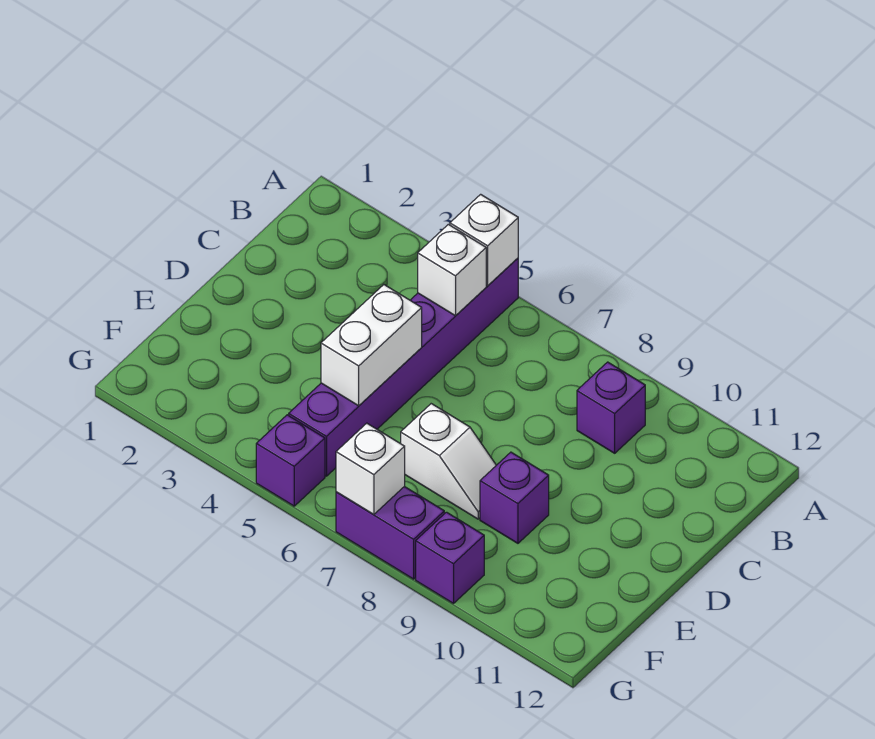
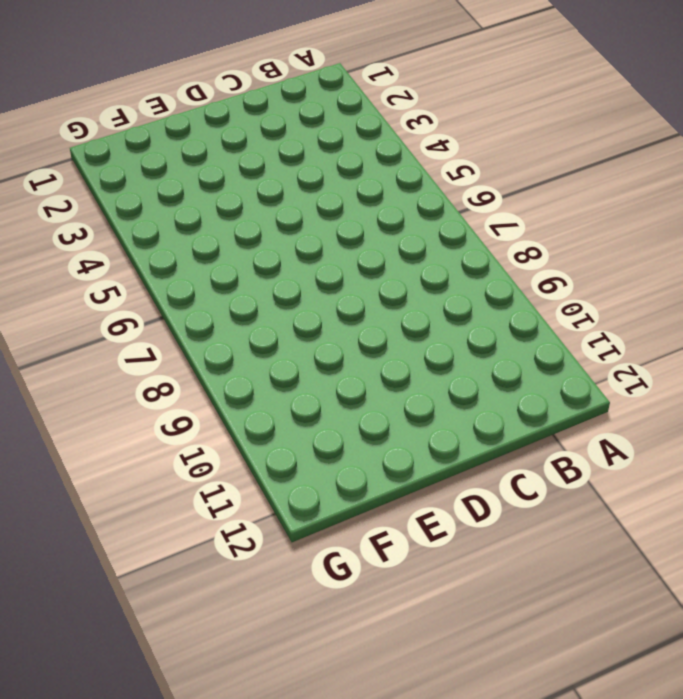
none -> purple 1x6 brick [289,258,518,476]
none -> purple 1x1 brick [577,362,645,453]

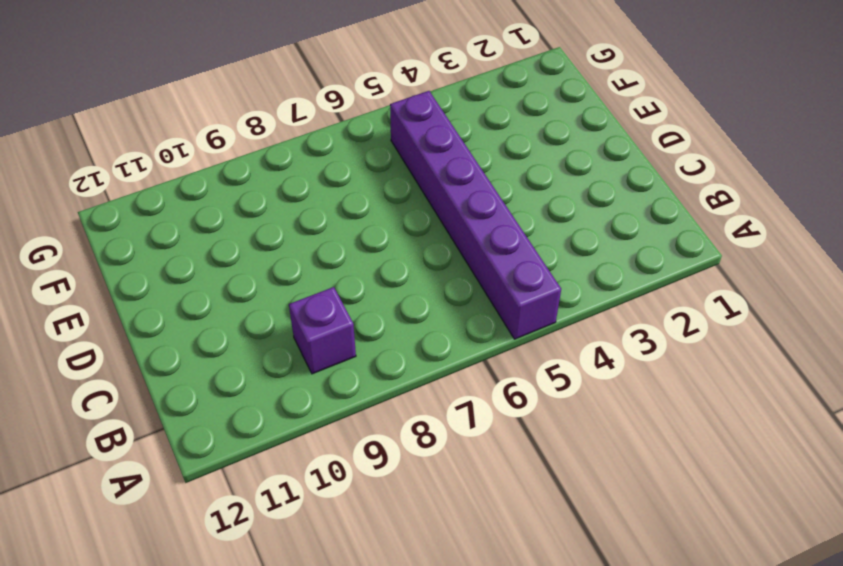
none -> white 1x2 slope [401,404,496,519]
none -> purple 1x1 brick [480,452,549,543]

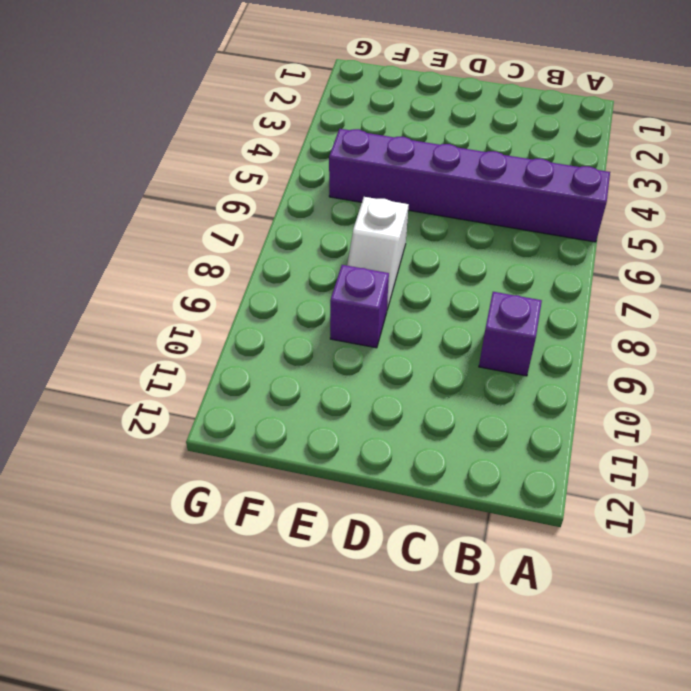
none -> purple 1x1 brick [256,415,325,506]
none -> purple 1x2 brick [336,487,444,579]

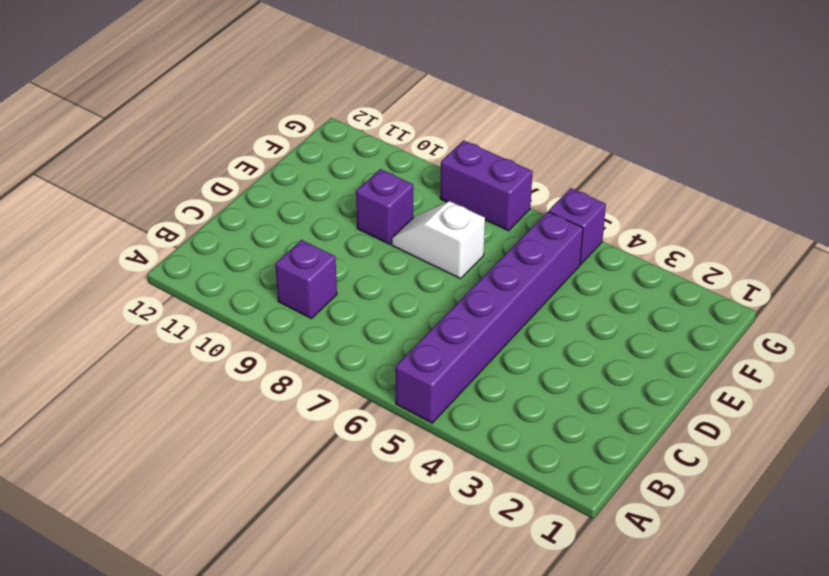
none -> purple 1x1 brick [416,512,484,604]
none -> white 1x1 brick [450,194,518,286]

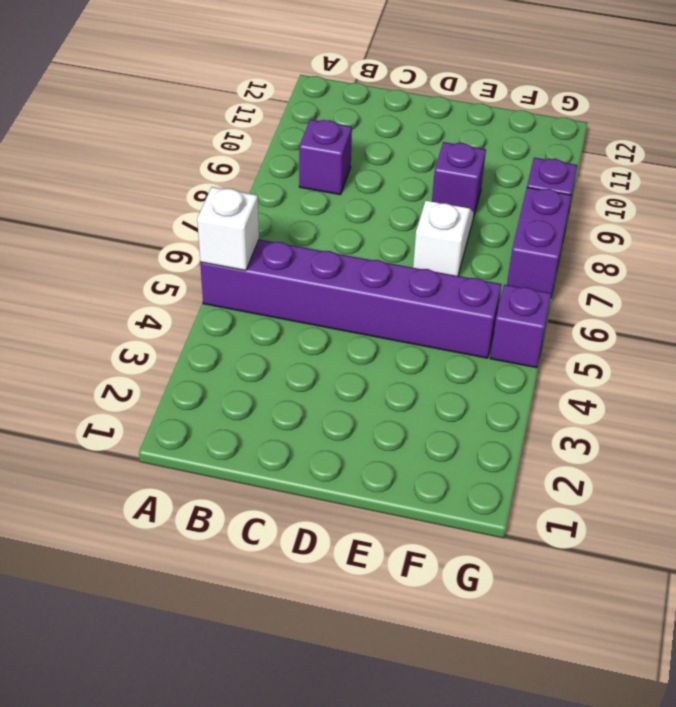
none -> white 1x1 brick [418,224,486,316]
none -> white 1x2 brick [321,285,422,406]

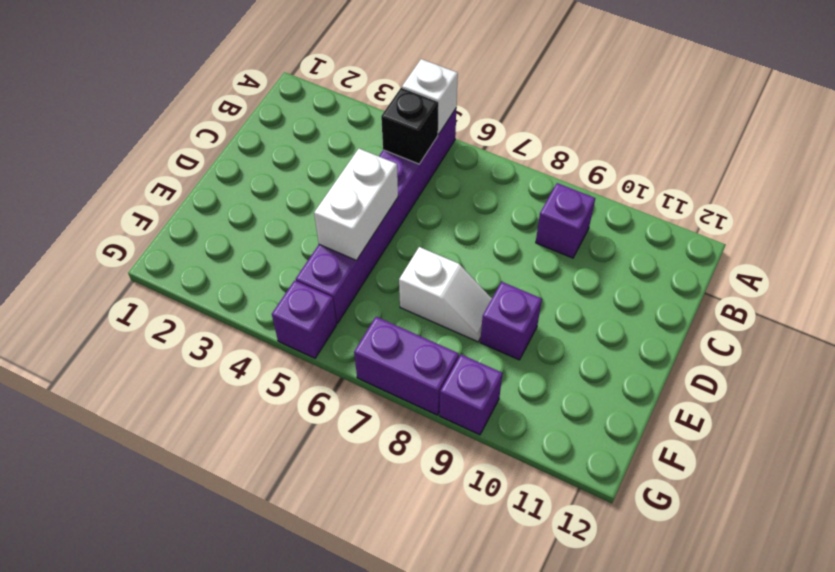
black 1x1 brick [381,88,438,164] -> white 1x1 brick [418,224,486,316]
none -> white 1x1 brick [336,423,405,515]

